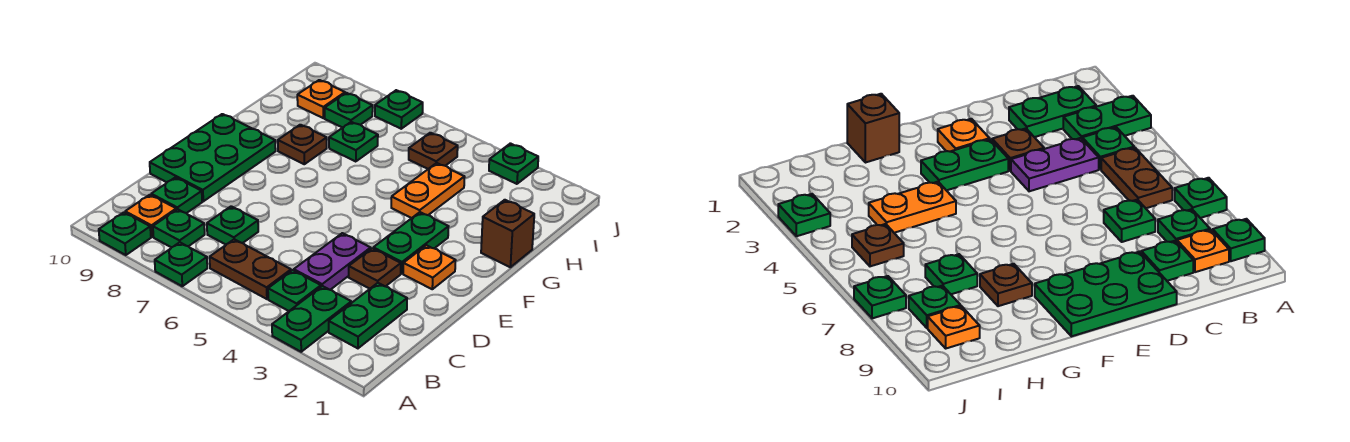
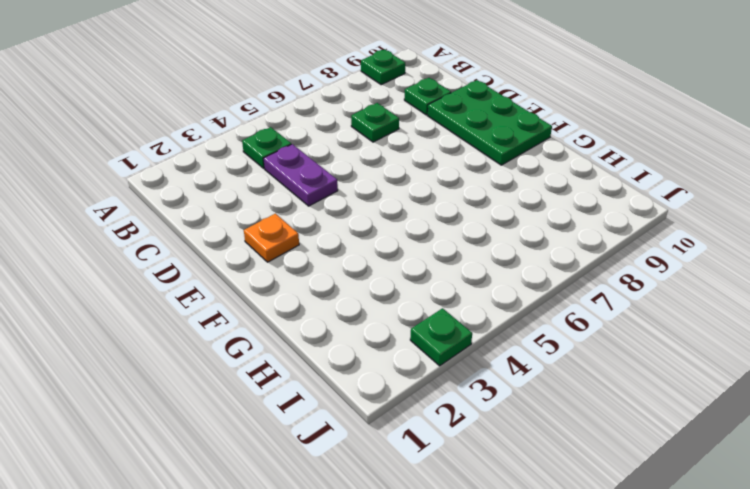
none -> green 1x2 plate [272,286,351,352]
none -> green 1x1 plate [155,242,207,286]
none -> green 1x2 plate [329,283,407,348]

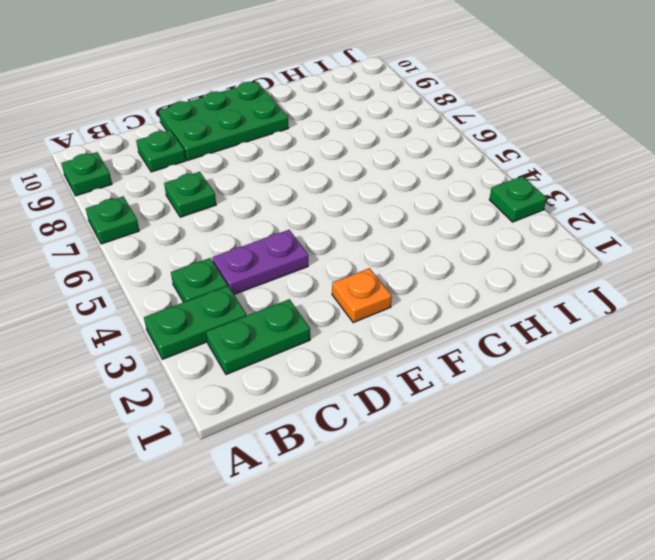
none -> brown 1x2 plate [210,239,291,299]
none -> green 1x1 plate [153,209,205,248]
none -> orange 1x1 plate [125,195,176,237]

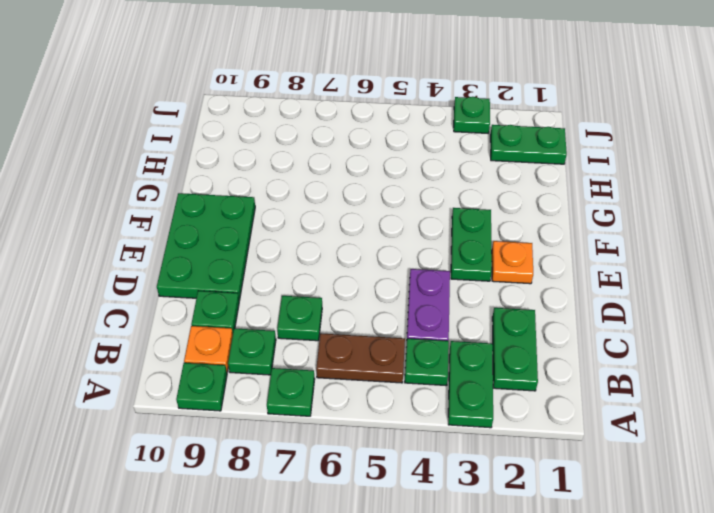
green 1x2 plate [490,125,567,164] -> none
none -> brown 1x1 plate [349,248,401,289]
none -> brown 1x1 brick [481,200,534,267]
none -> orange 1x2 plate [391,163,465,218]

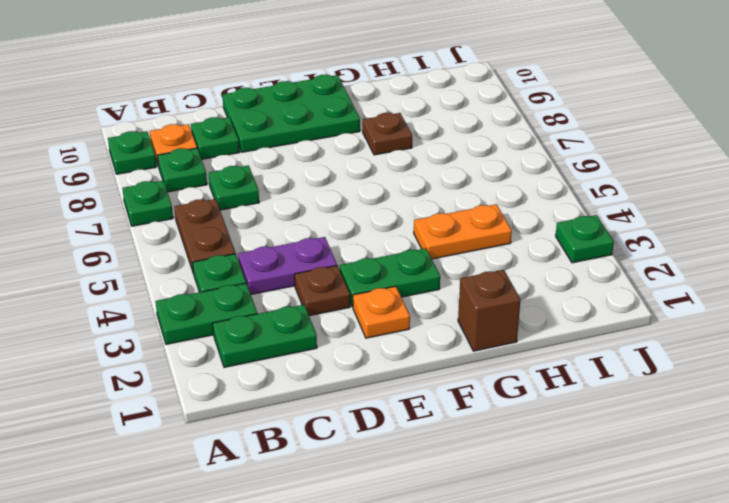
none -> green 1x1 plate [329,122,378,162]
none -> brown 1x1 plate [409,133,458,169]
none -> green 1x1 plate [325,93,373,128]

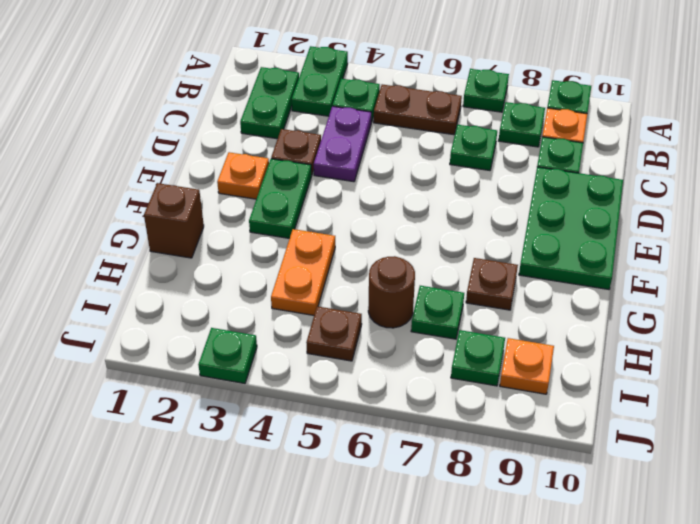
brown 1x1 round brick [368,256,415,328] -> none
none -> green 1x1 plate [375,90,423,129]

